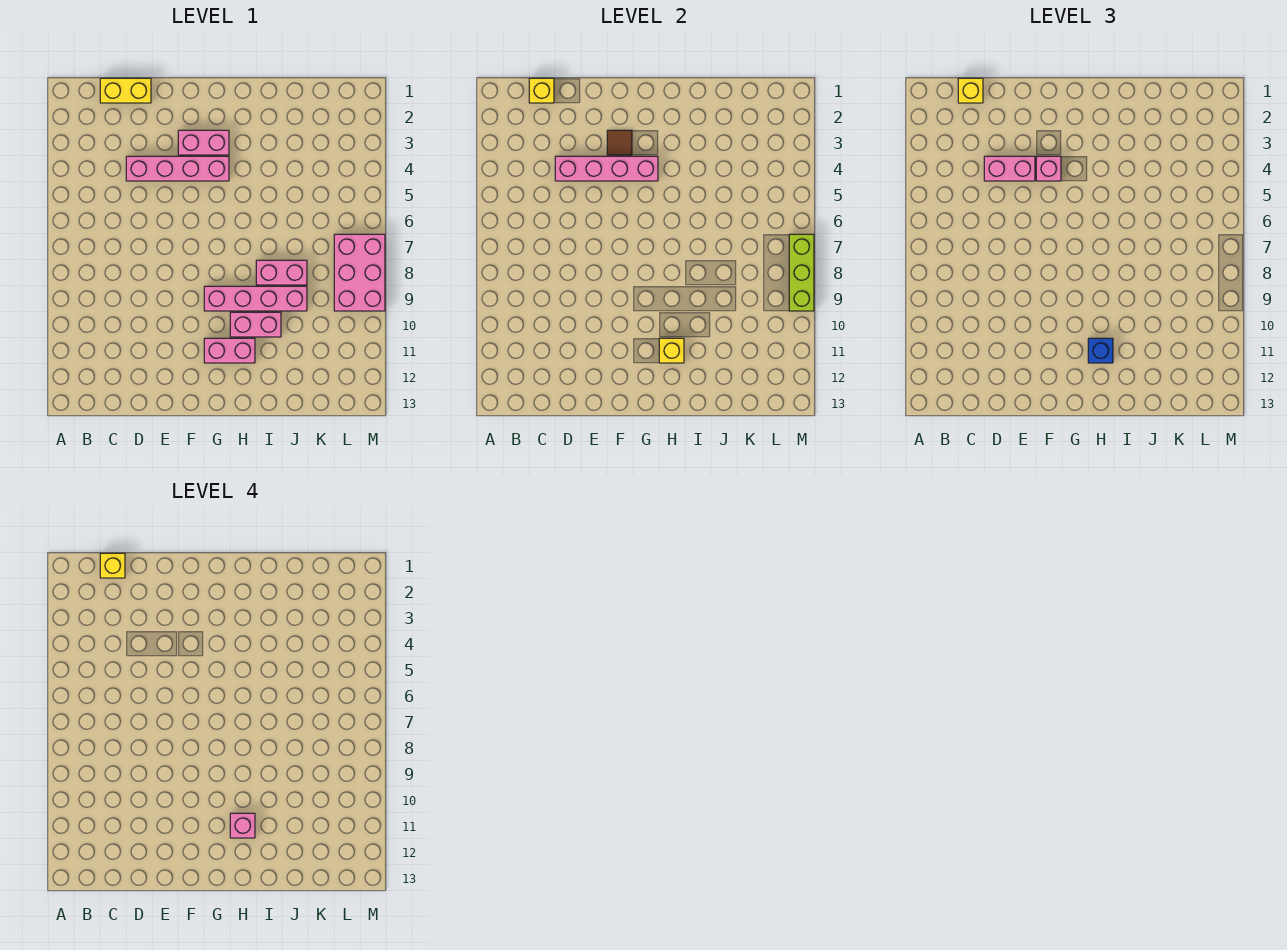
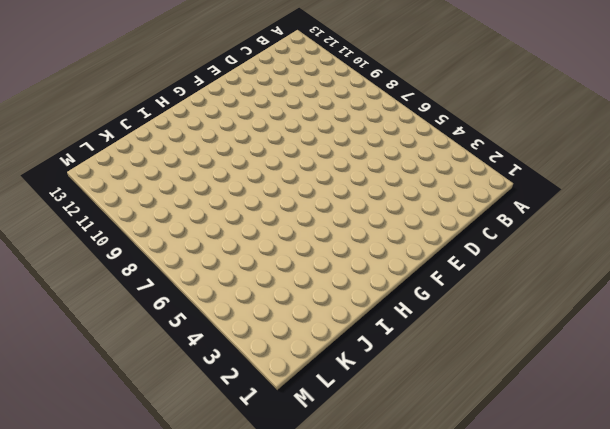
none -> yellow 1x2 brick [100,78,151,103]
none -> pink 1x4 brick [126,156,229,181]
none -> pink 1x2 brick [178,130,229,155]

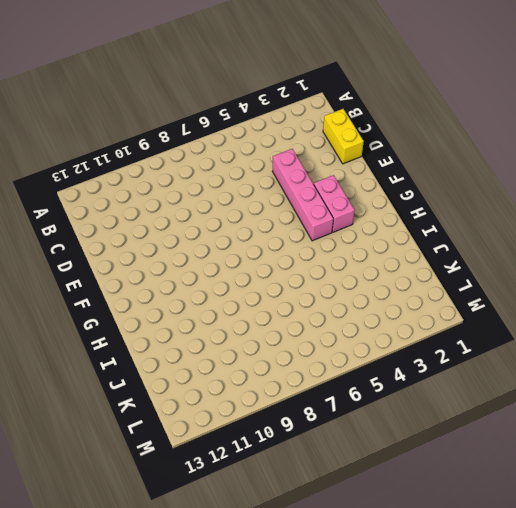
none -> pink 1x4 brick [204,286,307,311]
none -> pink 1x2 brick [204,338,255,363]
none -> pink 1x2 brick [230,312,281,337]

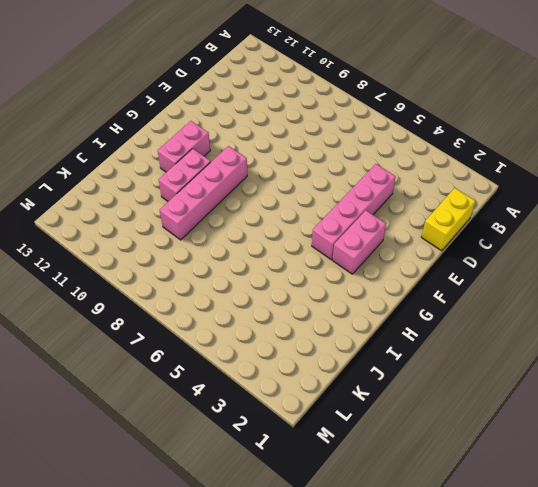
none -> pink 1x2 brick [256,260,307,285]
none -> pink 2x3 brick [334,234,385,311]
none -> yellow 1x1 brick [529,78,554,103]

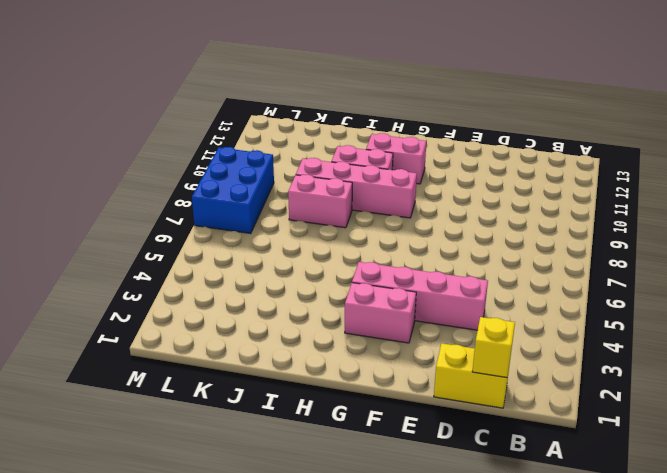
blue 2x3 brick [192,147,274,233] -> pink 2x3 brick [334,234,385,311]
none -> pink 1x4 brick [555,156,658,181]
none -> brown 1x1 tile [607,130,632,155]
none -> yellow 1x1 brick [659,338,684,363]

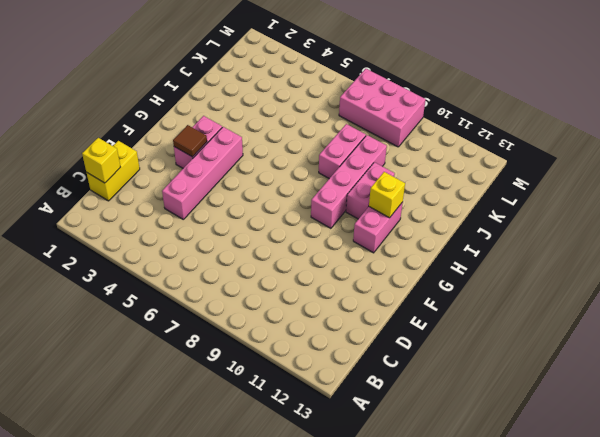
none -> pink 1x4 brick [555,156,658,181]
none -> lime 1x3 brick [789,234,814,311]
none -> yellow 1x1 brick [958,78,983,103]

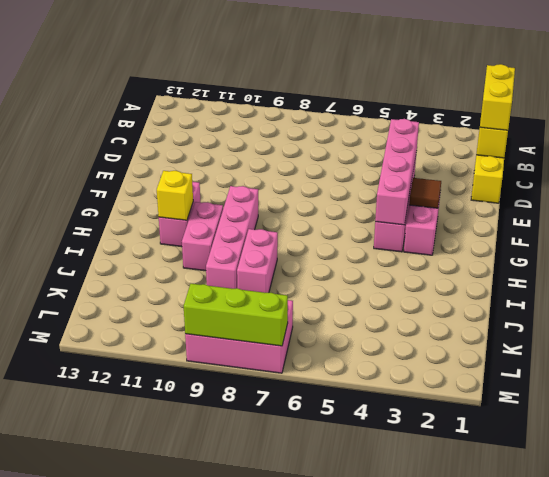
yellow 1x2 brick [480,64,515,130] -> yellow 1x1 brick [958,78,983,103]
none -> pink 1x2 brick [984,156,1035,181]
none -> pink 1x1 brick [1036,156,1061,181]
none -> blue 1x1 brick [1088,338,1113,363]

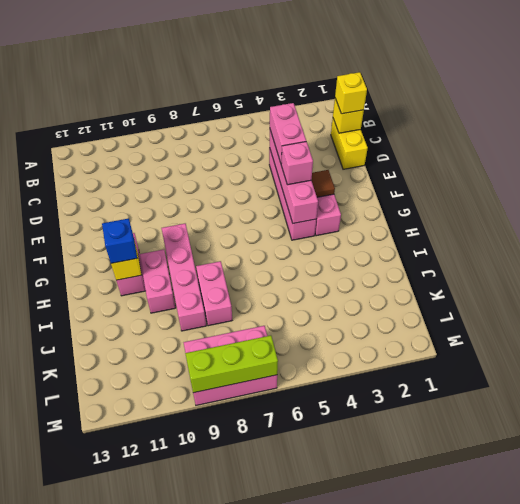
none -> yellow 1x1 brick [100,553,125,578]
none -> pink 1x1 brick [230,813,255,838]

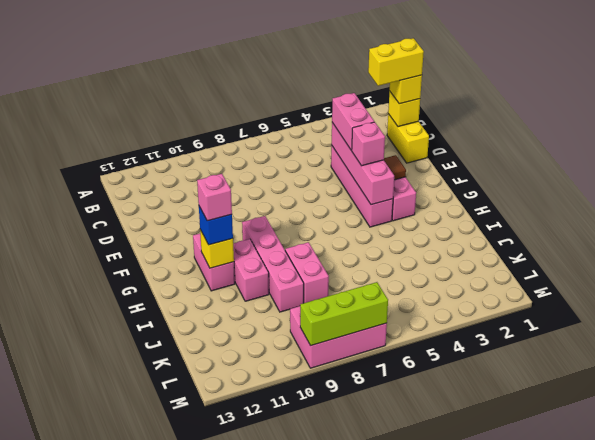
yellow 1x2 brick [368,38,424,86] -> yellow 1x1 brick [100,553,125,578]

